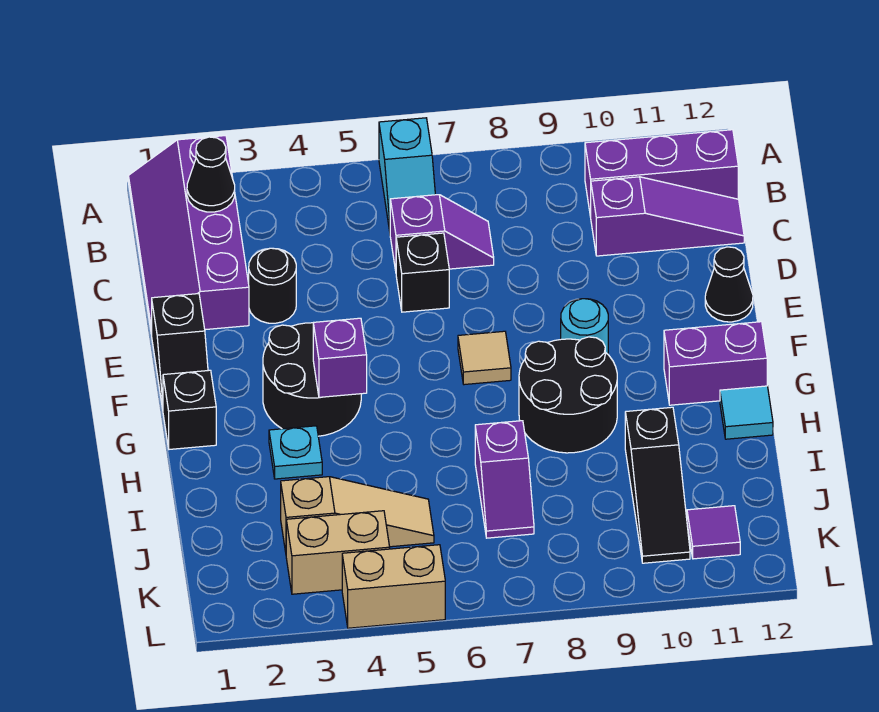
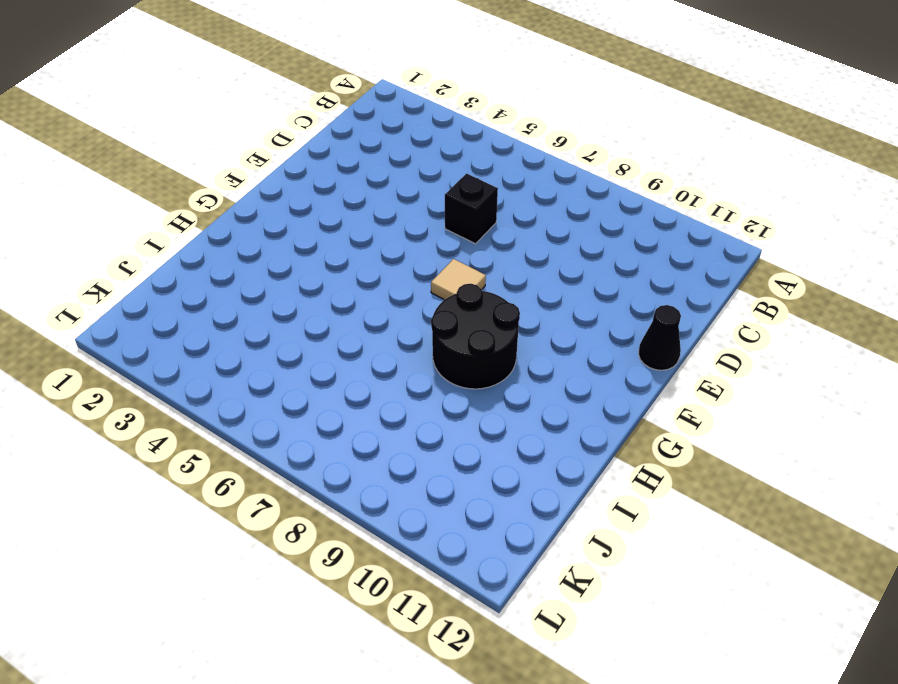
none -> purple 2x4 slope [128,136,249,334]
none -> cyan 1x2 slope [379,118,435,231]
none -> purple 1x3 brick [585,130,738,217]

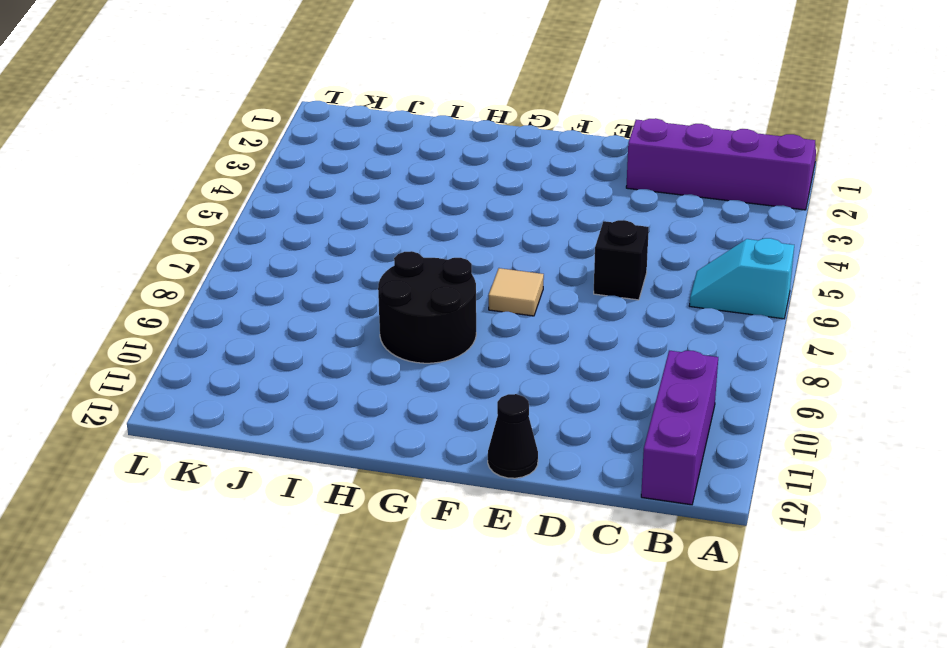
none -> purple 1x2 slope [390,195,494,271]
none -> purple 1x3 slope [591,177,744,256]
none -> black 1x1 round brick [249,248,296,323]

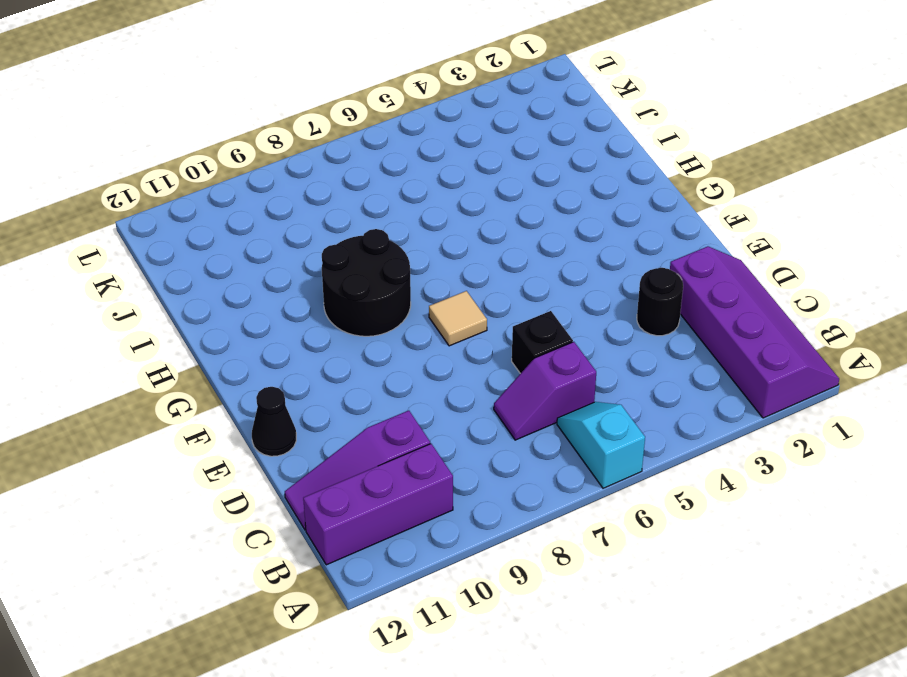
none -> black 1x2 slope [152,294,208,409]
none -> black 2x2 round brick [263,323,361,436]
none -> cyan 1x1 round brick [561,299,608,354]

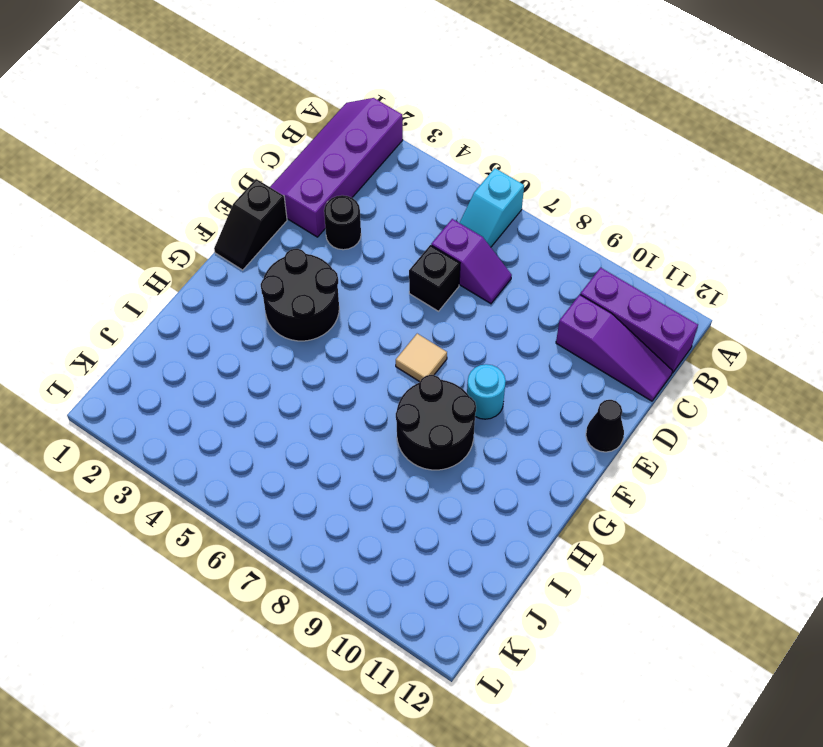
none -> black 1x1 brick [163,370,216,449]
none -> purple 1x2 brick [664,322,767,405]
none -> cyan 1x1 plate [269,426,322,479]

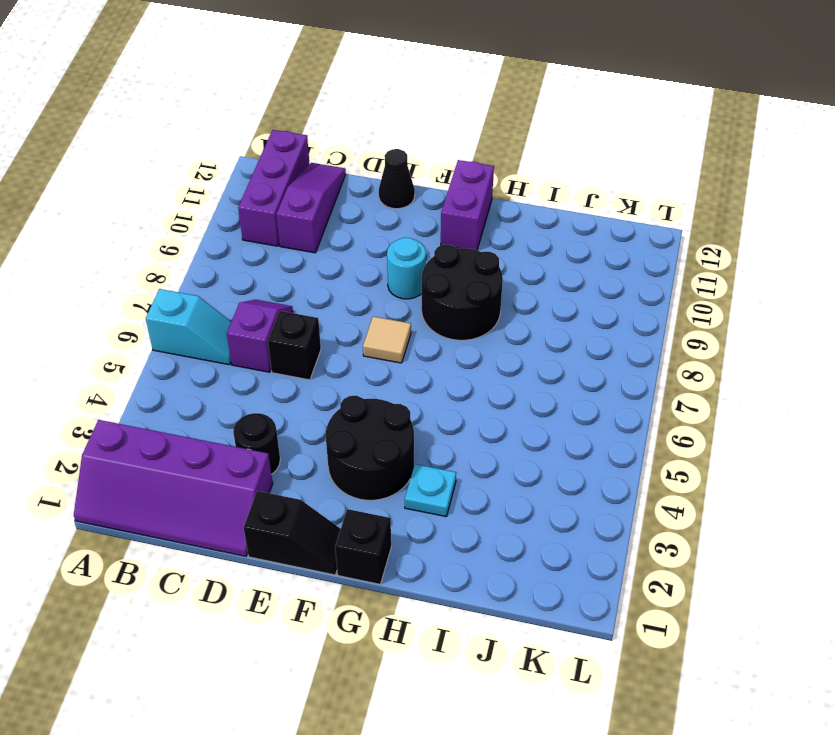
none -> cyan 1x1 tile [720,386,773,439]
none -> purple 1x2 slope [475,421,534,538]
none -> black 1x3 slope [625,407,690,563]

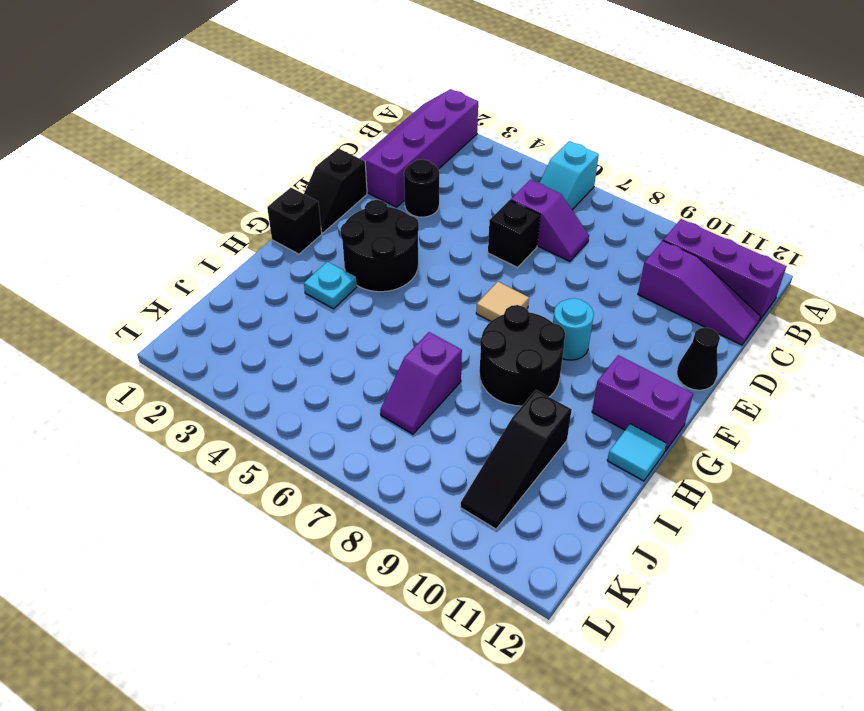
none -> tan 1x3 slope [281,477,434,552]
none -> tan 1x2 brick [286,511,390,594]
none -> purple 1x1 tile [687,506,740,559]

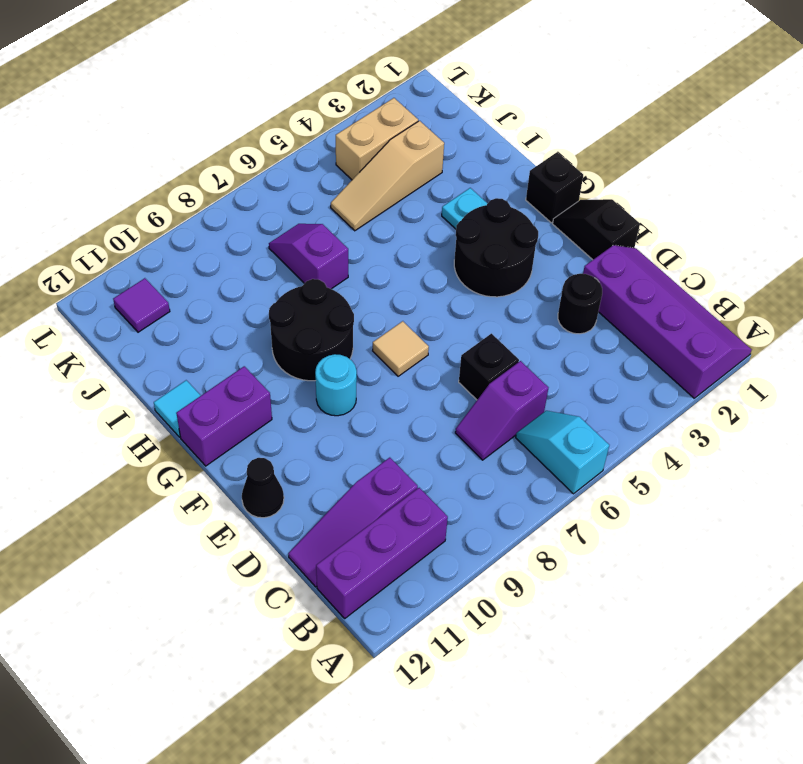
none -> black 1x3 slope [625,407,690,563]
none -> tan 1x2 brick [342,545,445,628]
none -> black 1x1 cone [187,137,235,212]

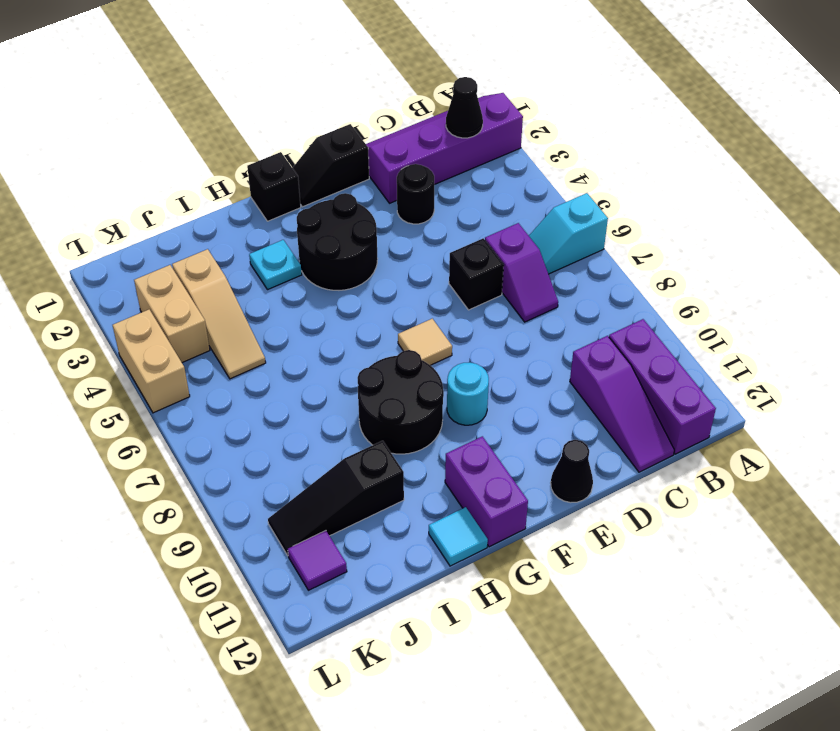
none -> purple 1x2 slope [475,421,534,538]
none -> purple 1x1 brick [313,318,367,397]

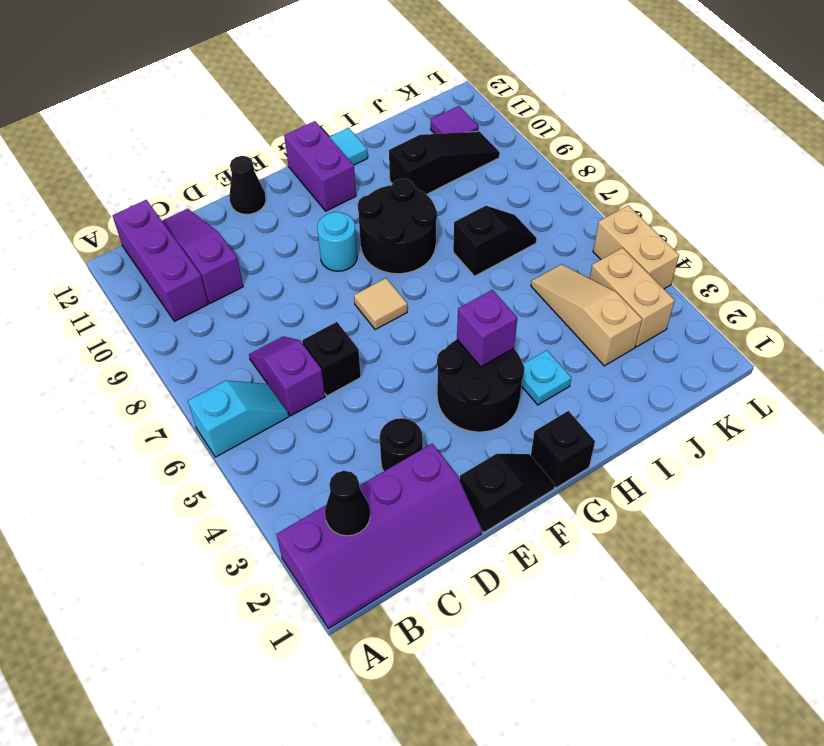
black 1x2 slope [453,206,537,276] -> purple 1x2 slope [475,421,534,538]

